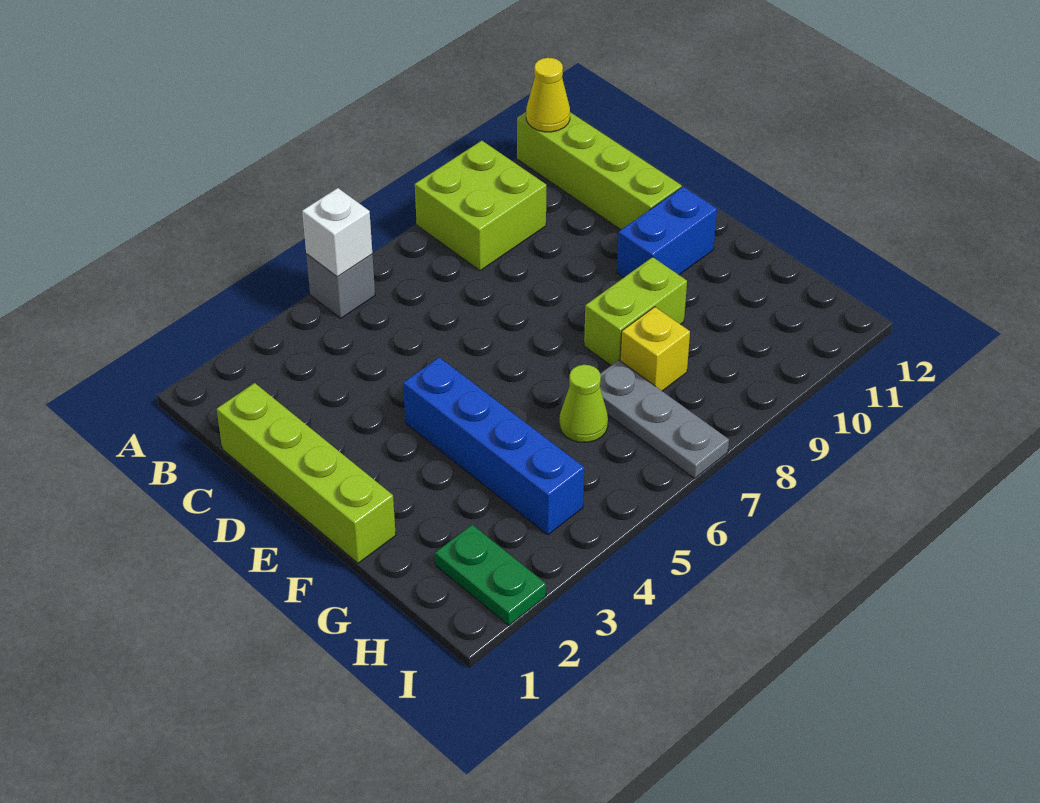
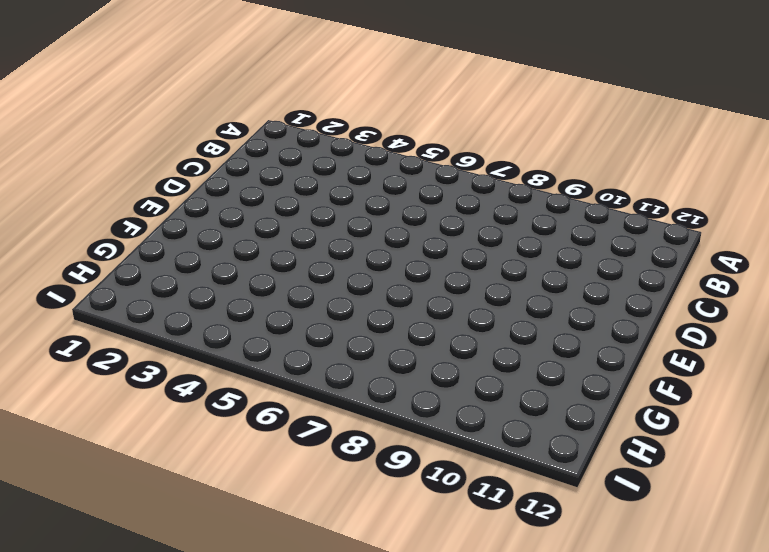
none -> grey 1x1 brick [306,254,375,318]
none -> lime 2x2 brick [415,141,546,271]
none -> lime 1x4 brick [517,112,682,230]

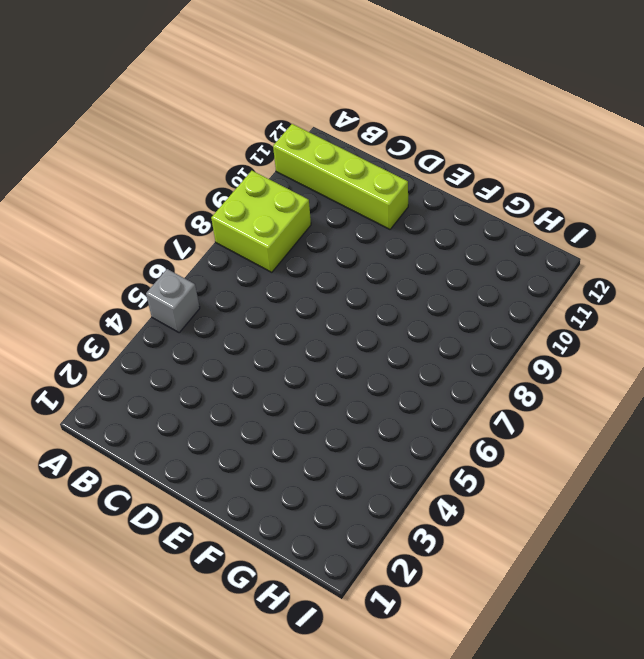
none -> lime 1x4 brick [217,383,396,563]
none -> blue 1x4 brick [403,357,584,535]
none -> blue 1x2 brick [617,186,717,278]

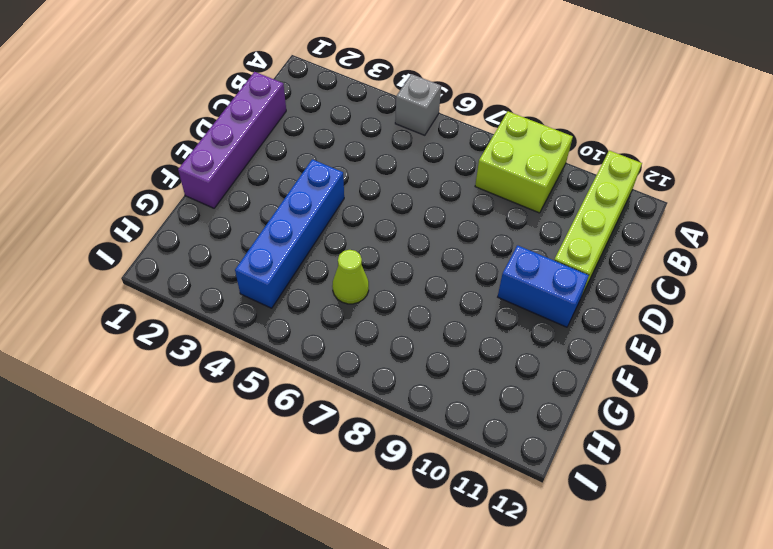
purple 1x4 brick [178,72,286,208] -> lime 1x4 brick [217,383,396,563]
none -> lime 1x2 brick [584,257,687,365]
none -> grey 1x3 plate [600,360,729,478]
none -> yellow 1x1 brick [620,307,690,391]

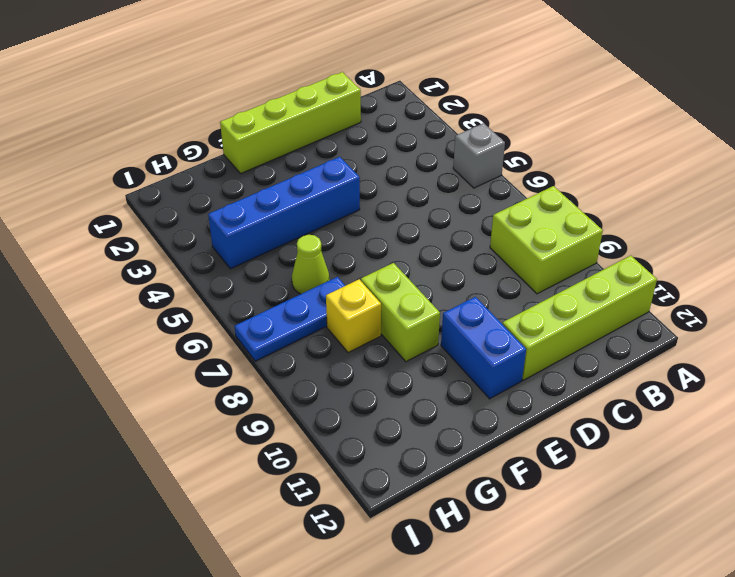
blue 1x3 plate [235,277,345,361] -> grey 1x3 plate [600,360,729,478]
none -> green 1x2 plate [435,525,546,625]
none -> white 1x1 brick [302,188,372,277]
none -> yellow 1x1 cone [526,58,570,132]

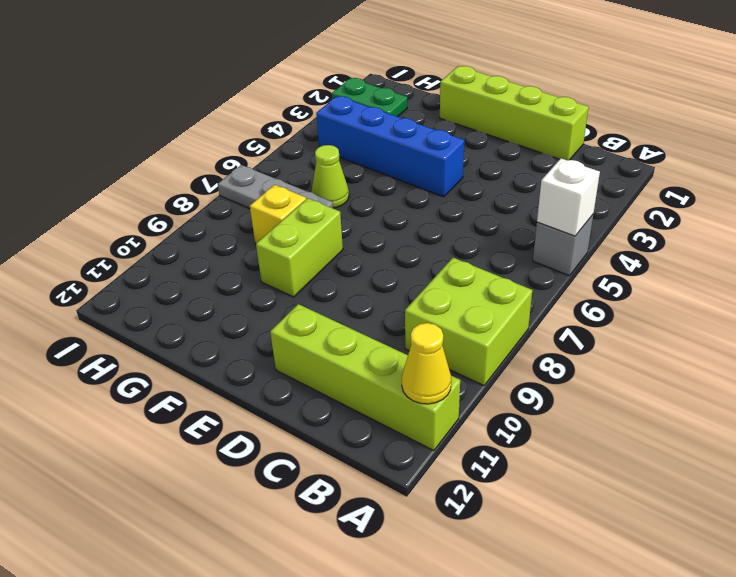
none -> blue 1x2 brick [617,186,717,278]

